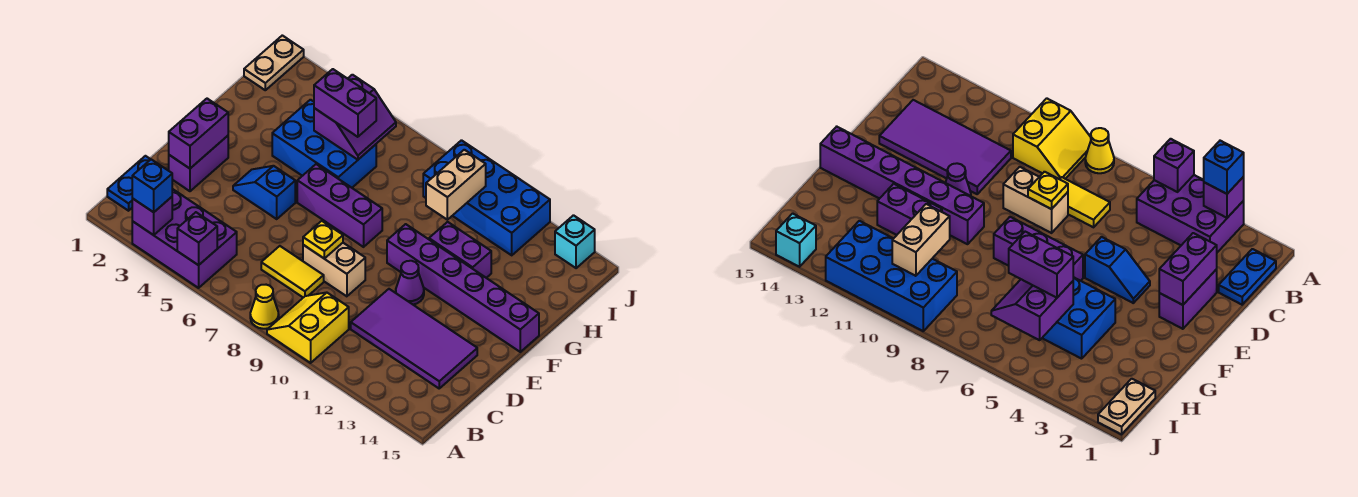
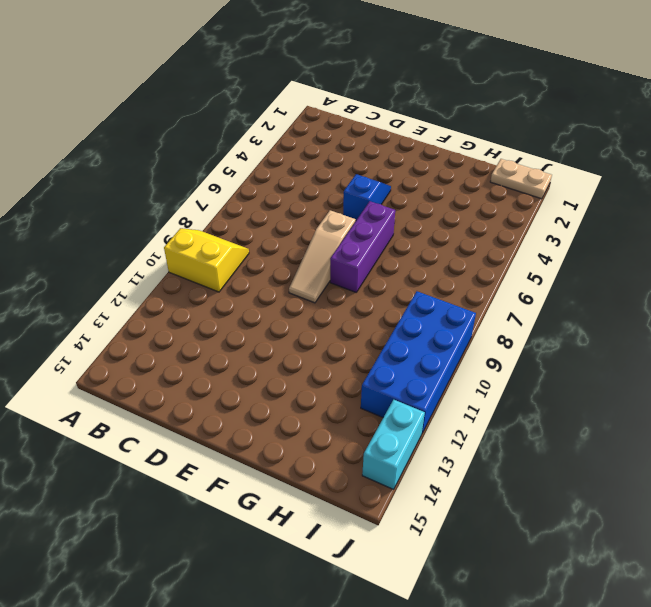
tan 1x3 slope [289,210,356,303] -> none
cyan 1x2 brick [362,400,425,489] -> cyan 1x1 brick [555,215,595,268]
none -> purple 2x3 brick [132,189,237,288]
none -> yellow 1x1 cone [250,285,279,329]
none -> blue 1x2 plate [107,156,151,211]

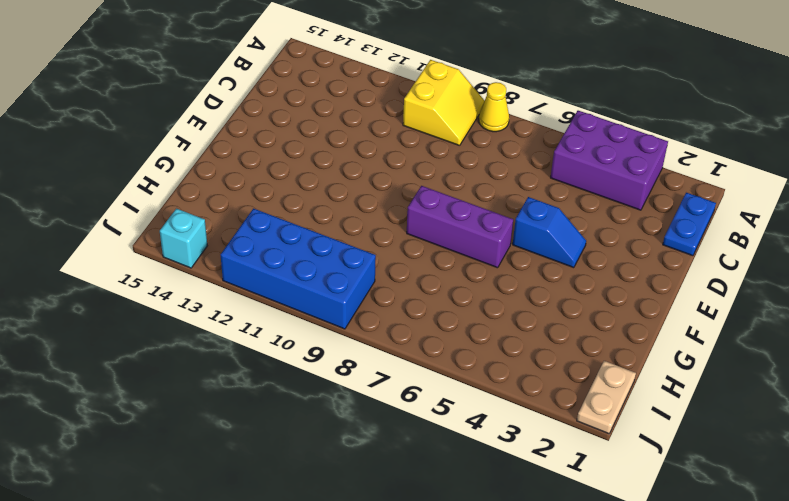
none -> yellow 1x2 tile [261,246,324,298]
none -> purple 2x4 tile [351,289,477,388]
none -> purple 1x2 brick [169,136,228,191]

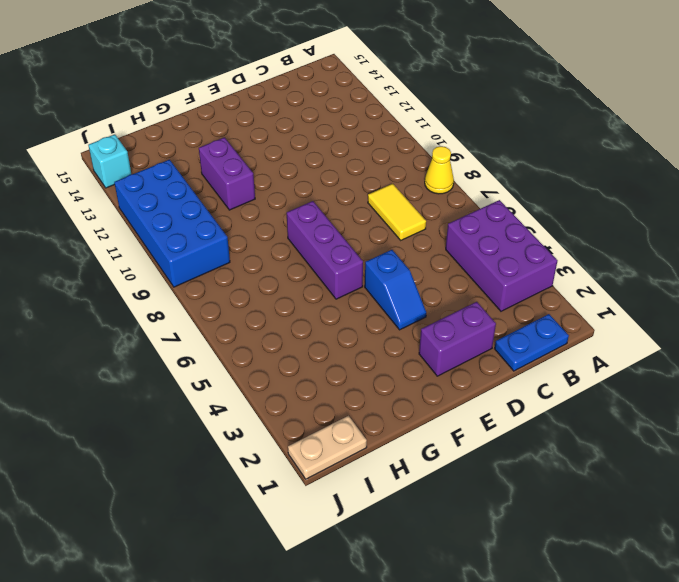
none -> yellow 2x2 slope [267,293,349,363]
none -> purple 2x4 tile [351,289,477,388]
none -> tan 1x2 brick [303,243,365,296]

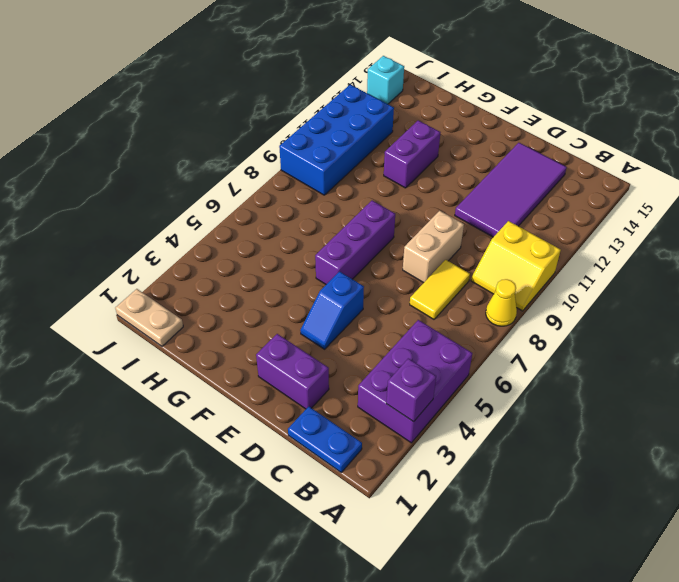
none -> purple 1x1 cone [396,261,424,305]
none -> purple 1x6 brick [387,224,539,352]
none -> blue 2x3 brick [272,100,376,188]

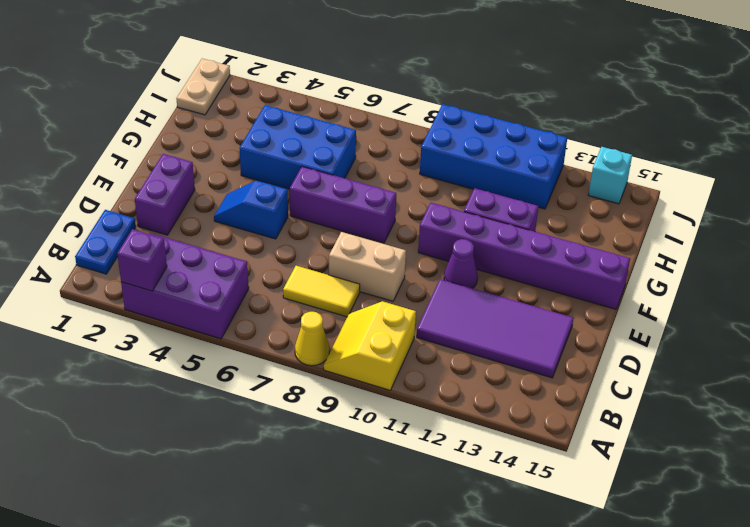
none -> purple 1x1 brick [177,212,217,265]
none -> purple 1x2 brick [169,99,228,168]
none -> yellow 1x1 plate [303,221,343,259]

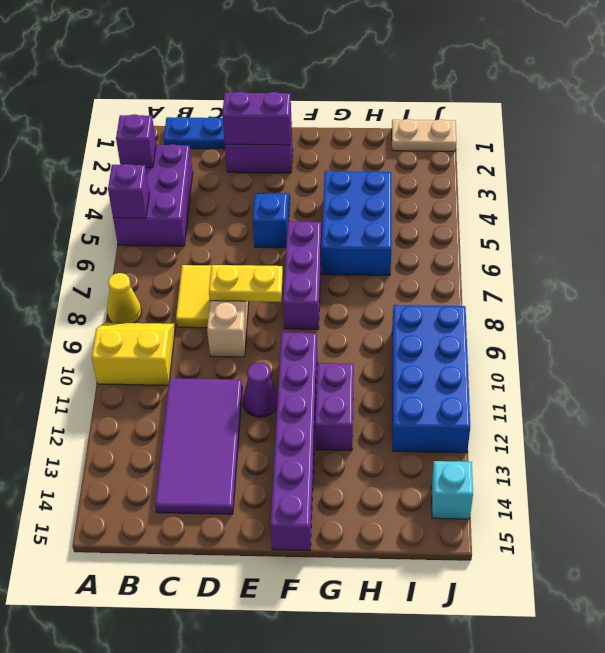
yellow 1x2 plate [209,265,283,302] -> yellow 1x1 plate [303,221,343,259]
none -> purple 2x2 slope [314,75,396,160]
none -> tan 1x2 brick [426,150,486,220]
none -> blue 1x1 brick [132,159,172,212]

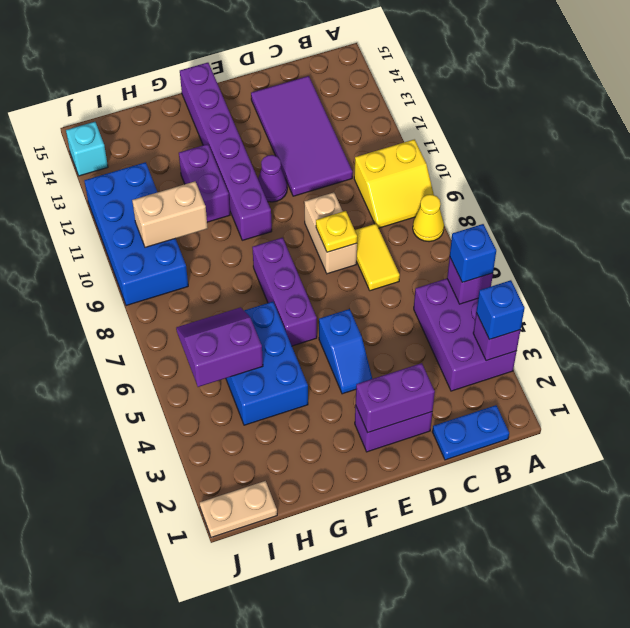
blue 1x1 brick [450,224,496,282] -> none
none -> purple 1x2 brick [314,69,376,137]

